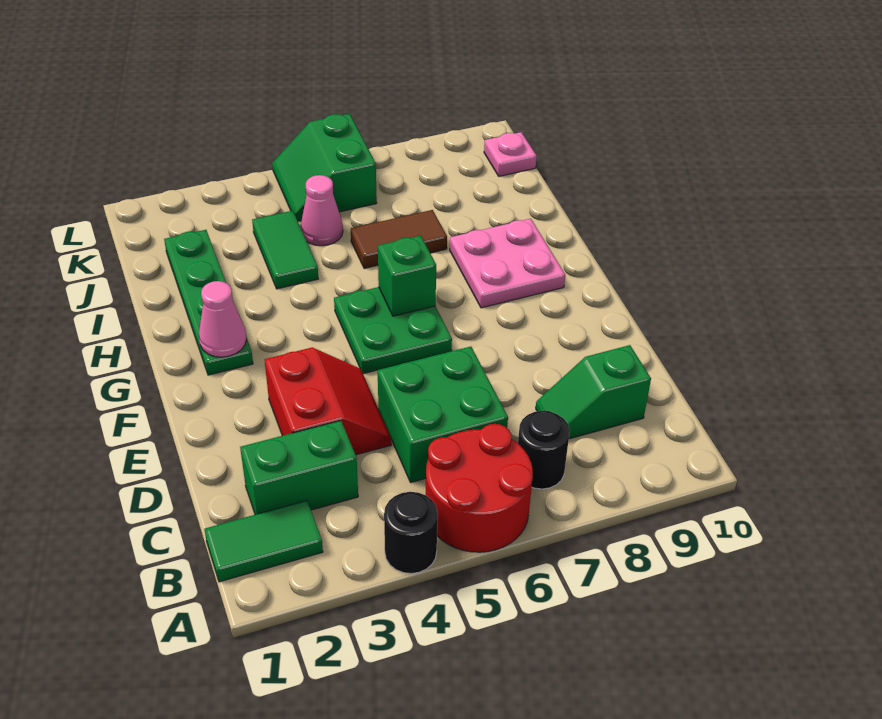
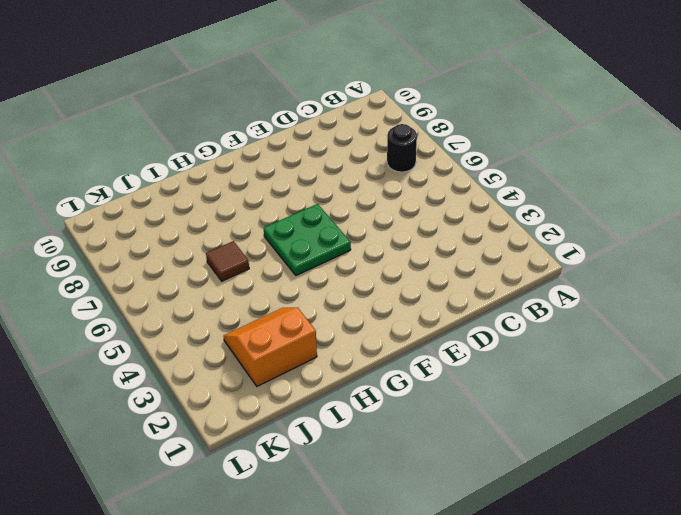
orange 2x2 slope [224,308,317,386] -> green 1x4 plate [164,230,253,375]
brown 1x1 tile [206,241,249,281] -> brown 1x2 tile [351,210,447,268]
none -> black 1x1 round brick [384,492,438,574]
none -> red 2x2 round brick [426,424,533,552]
none -> green 1x2 tile [204,501,323,582]

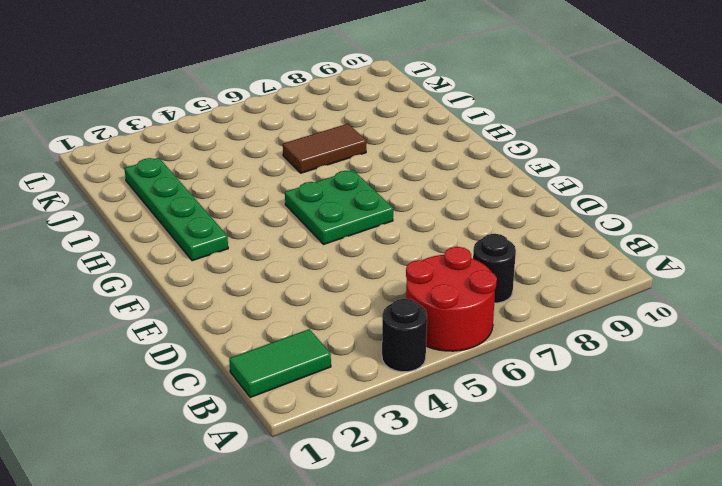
none -> green 1x2 brick [240,421,358,515]
none -> green 2x2 brick [378,347,508,482]
none -> green 1x2 slope [536,345,651,439]

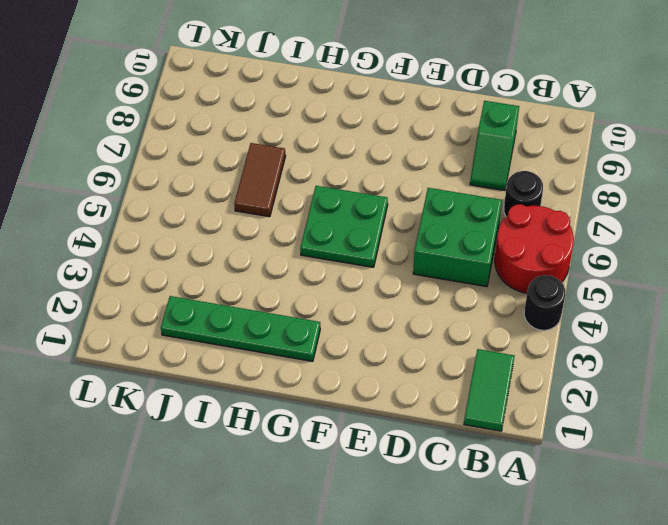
none -> green 1x2 brick [240,421,358,515]
none -> red 2x2 slope [264,348,391,455]
none -> pink 2x2 plate [450,219,565,308]

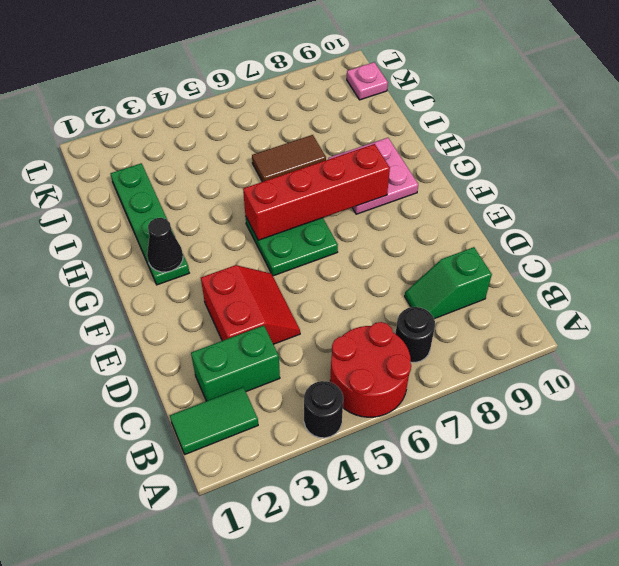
black 1x1 cone [147,218,183,272] -> pink 1x1 cone [199,281,246,357]
red 1x4 brick [243,144,390,240] -> green 1x1 brick [378,236,436,316]
none -> green 2x2 brick [378,347,508,482]
none -> green 1x2 tile [252,211,318,289]
none -> pink 1x1 cone [301,175,343,246]

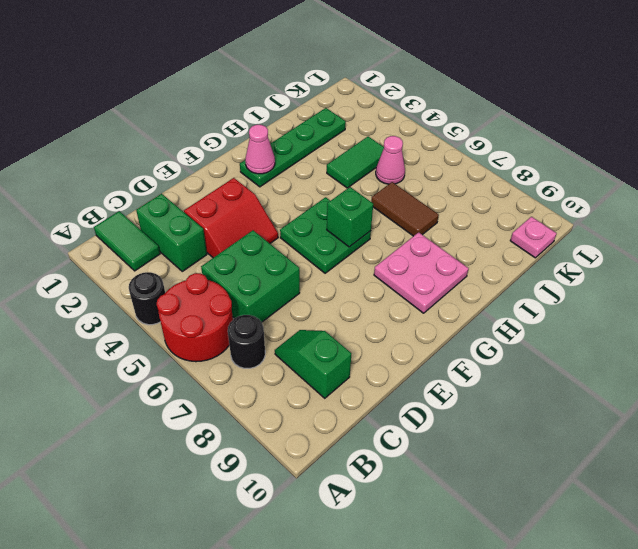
none -> green 2x2 slope [272,114,377,221]

